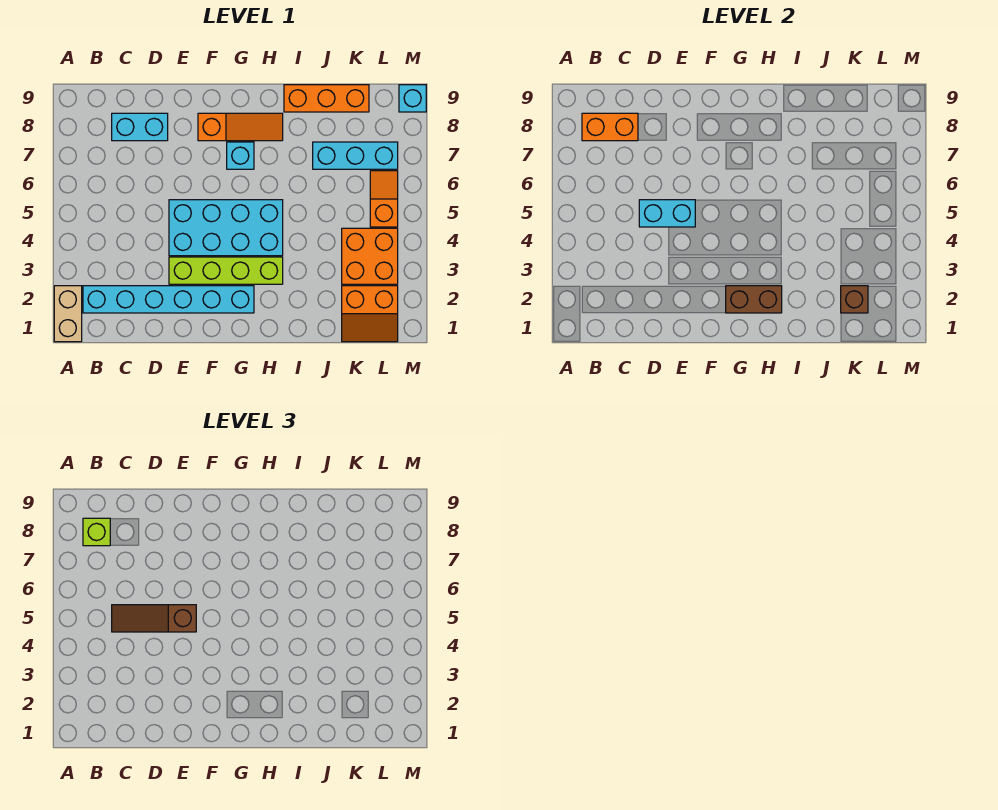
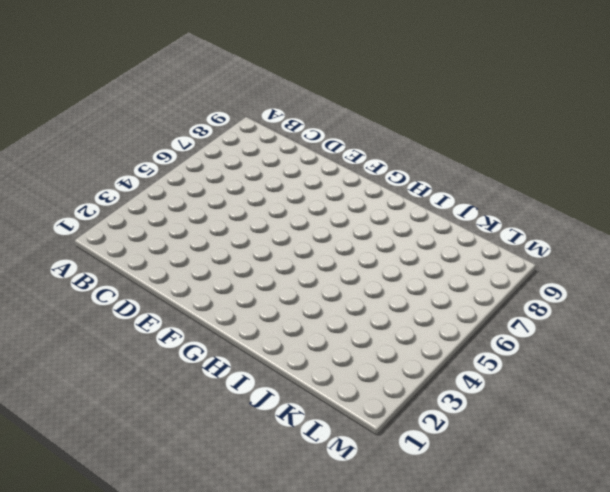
none -> tan 1x2 brick [54,286,82,342]
none -> cyan 1x6 brick [83,286,254,313]
none -> cyan 1x2 brick [112,113,168,141]

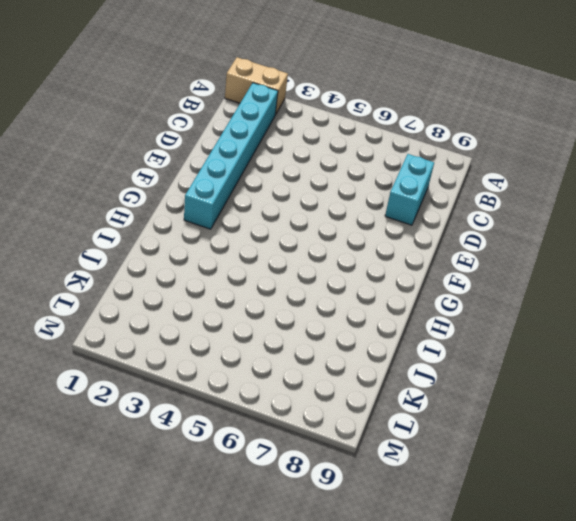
none -> lime 1x4 brick [169,257,283,284]
none -> cyan 2x4 brick [169,200,283,256]
none -> orange 1x3 slope [198,113,283,141]

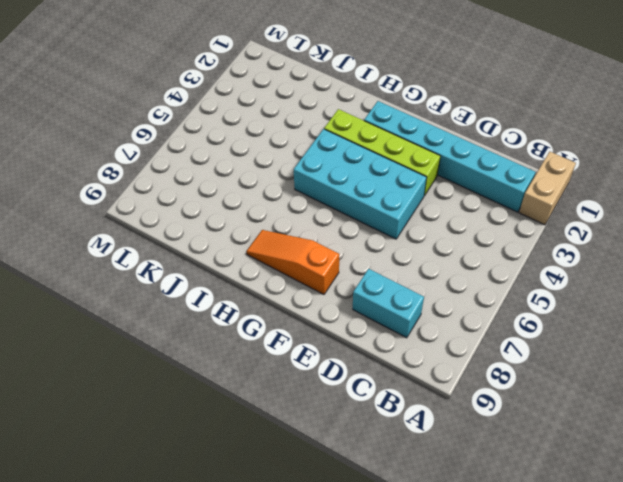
none -> cyan 1x1 brick [227,142,254,169]
none -> orange 1x3 brick [284,85,369,112]
none -> cyan 1x3 brick [313,142,398,169]

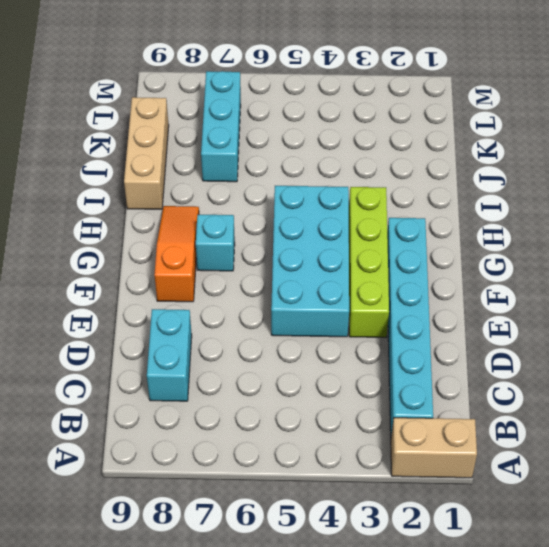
tan 1x3 brick [124,97,169,209] -> orange 1x3 brick [284,85,369,112]
none -> orange 2x2 slope [342,286,398,342]
none -> orange 2x2 brick [342,228,398,284]
none -> orange 1x2 slope [370,171,398,227]

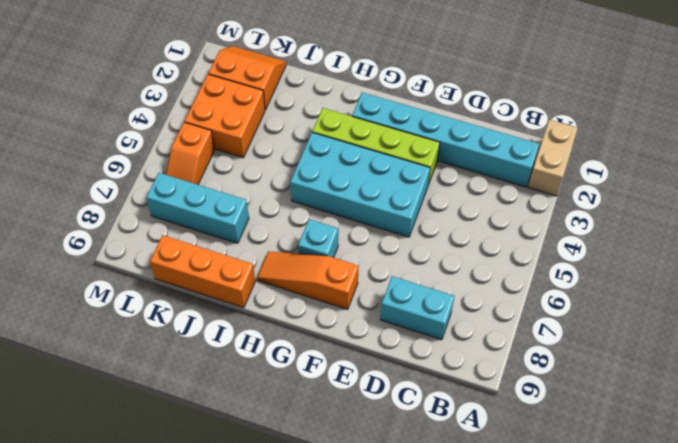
none -> cyan 1x1 brick [399,85,426,112]
none -> orange 1x2 brick [582,113,638,141]
none -> cyan 1x2 brick [639,200,695,227]

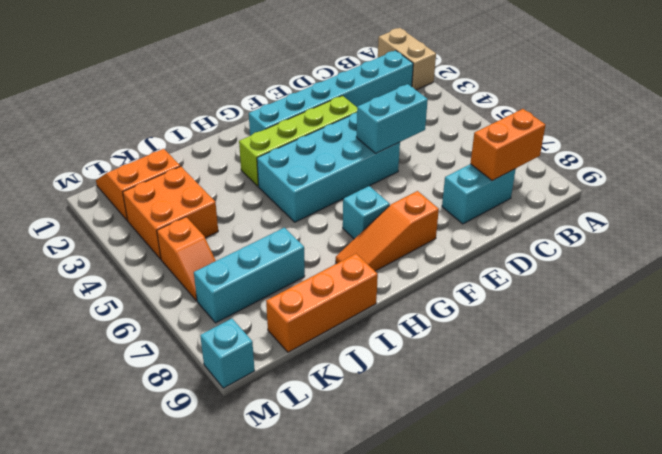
none -> brown 1x2 brick [726,286,782,313]
none -> brown 1x1 brick [841,286,868,313]
none -> lime 1x1 brick [83,518,110,546]

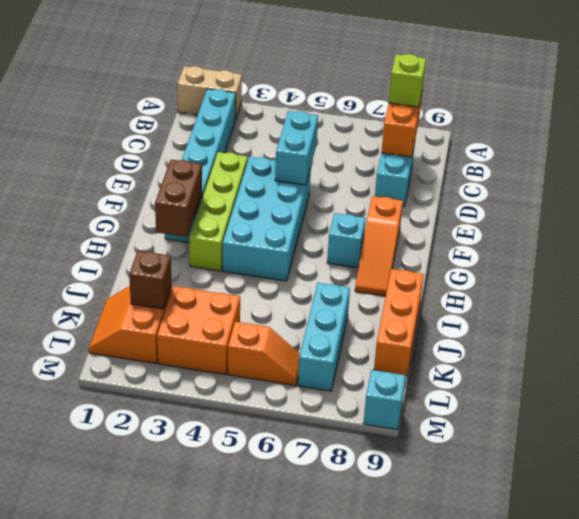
none -> brown 1x3 slope [112,605,196,632]

